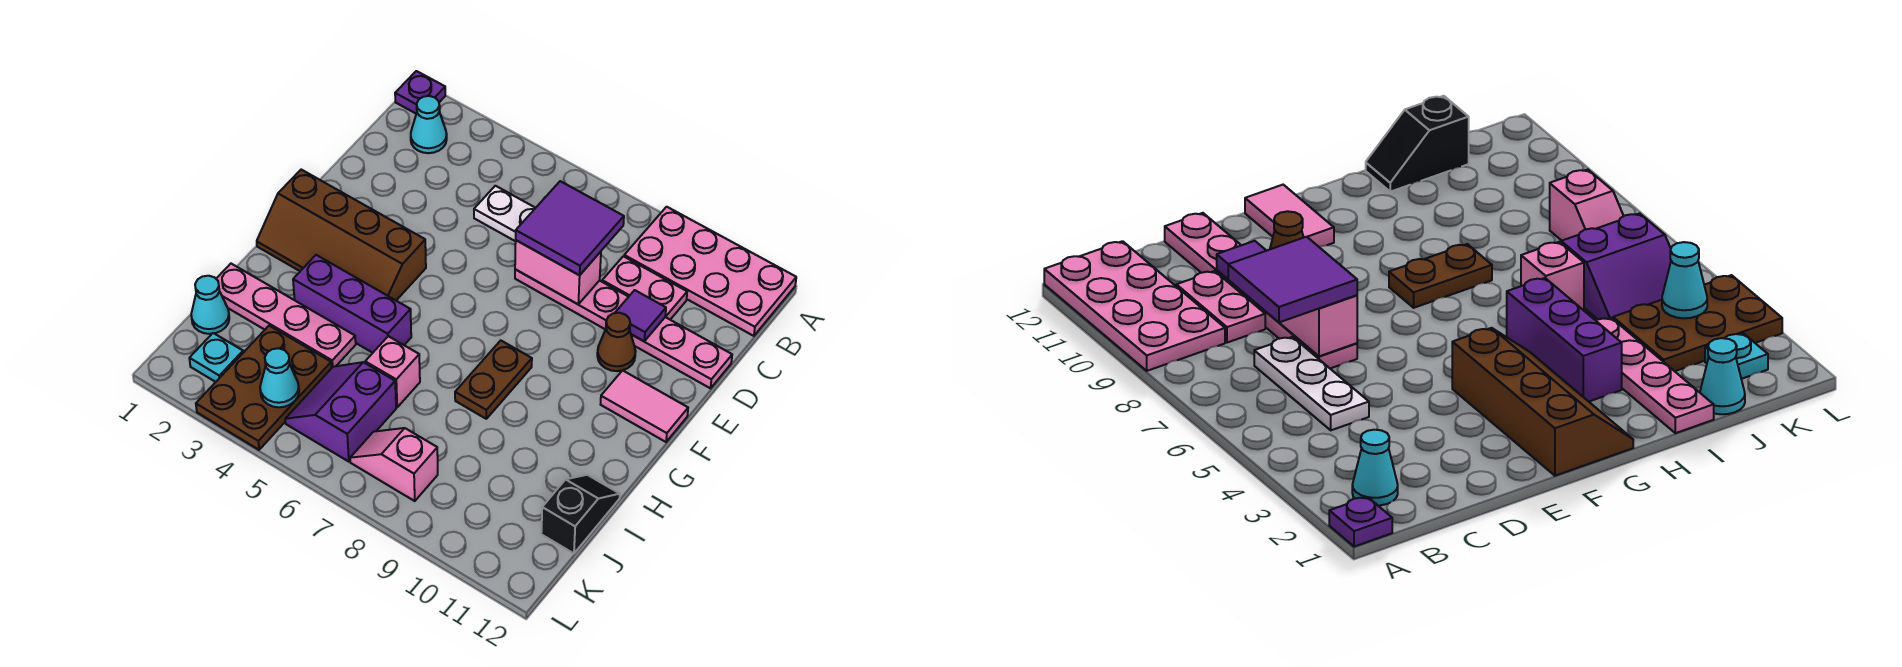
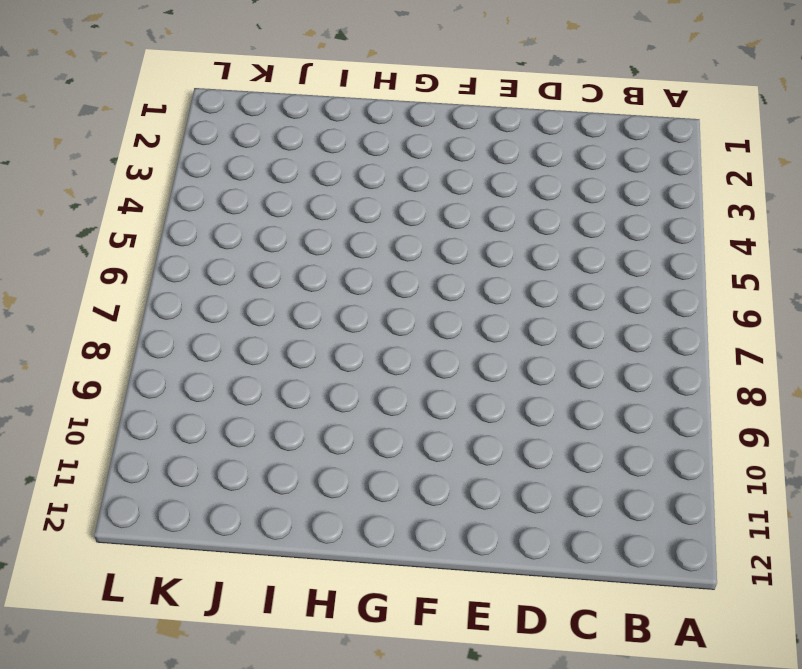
none -> purple 1x1 plate [395,71,445,114]
none -> pink 2x4 plate [624,207,796,336]
none -> cyan 1x1 cone [411,96,447,153]

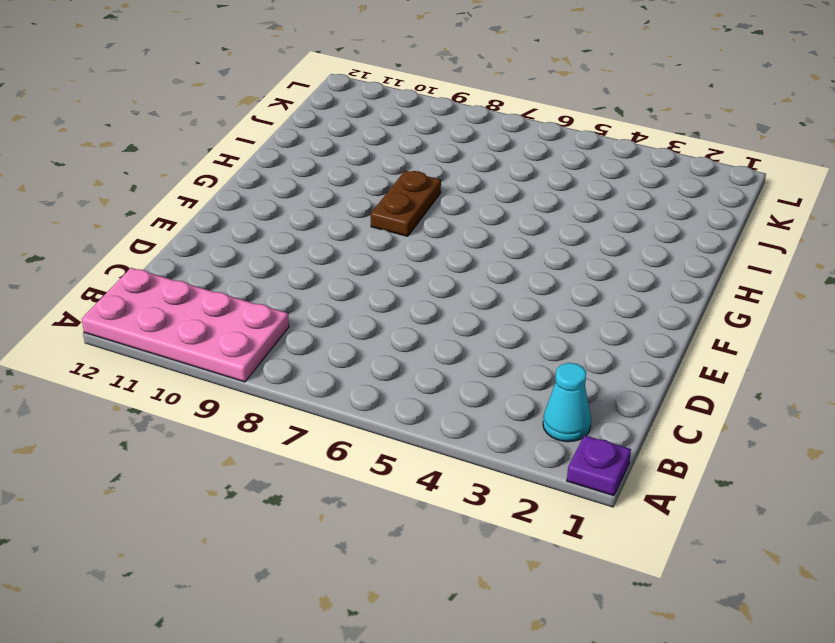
none -> white 1x3 plate [474,186,535,241]
none -> pink 1x2 plate [602,256,687,320]
none -> pink 1x6 plate [515,269,732,388]

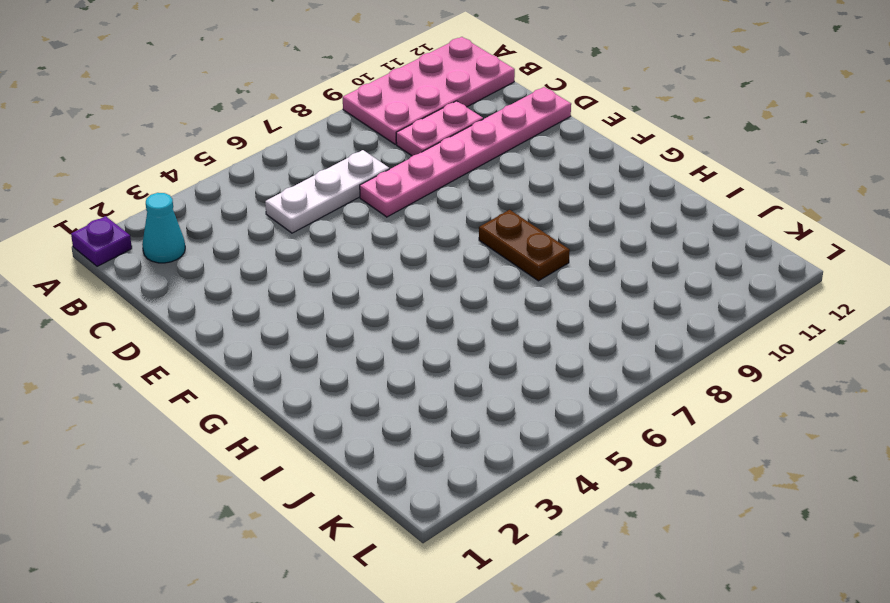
none -> brown 1x1 cone [597,313,636,371]
none -> brown 2x4 slope [257,170,426,300]
none -> pink 1x2 tile [601,370,688,442]

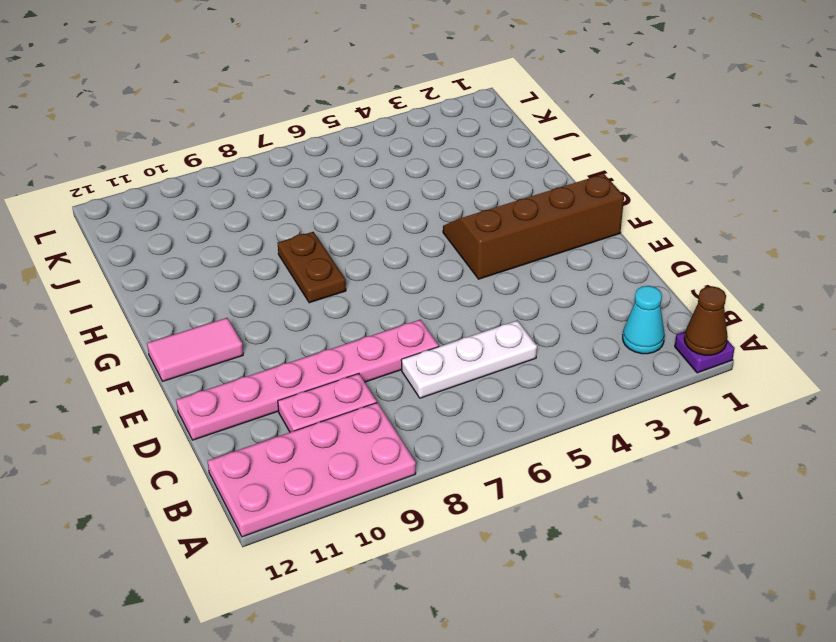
brown 1x1 cone [684,286,728,355] -> brown 1x1 cone moved to [597,313,636,371]
none -> purple 1x3 brick [293,255,411,353]
none -> pink 1x4 plate [216,264,356,368]
none -> pink 1x1 brick [365,336,420,407]

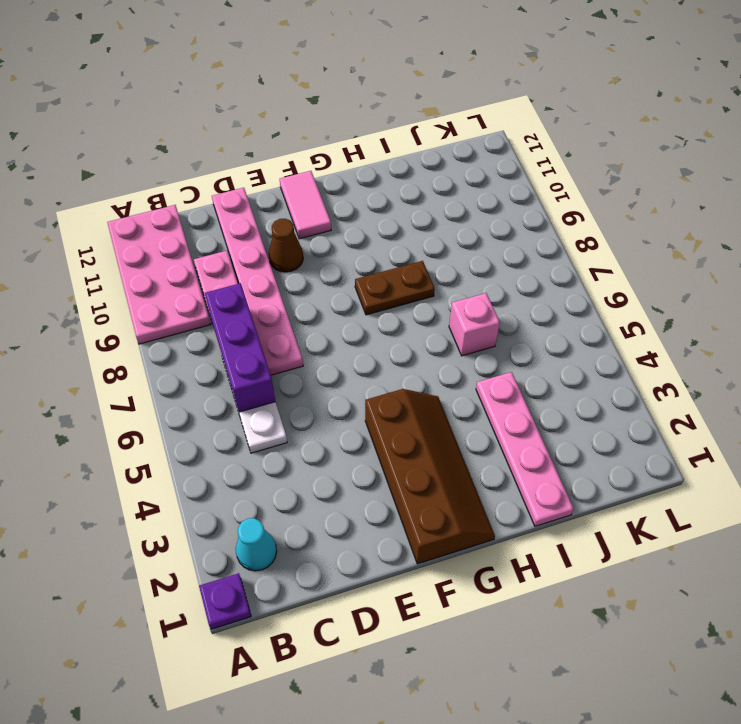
purple 1x3 brick [205,283,275,412] -> purple 1x3 brick moved to [293,255,411,353]
none -> black 1x2 slope [541,475,620,553]
none -> cyan 1x1 cone [191,276,229,334]
none -> brown 2x3 plate [196,326,331,450]

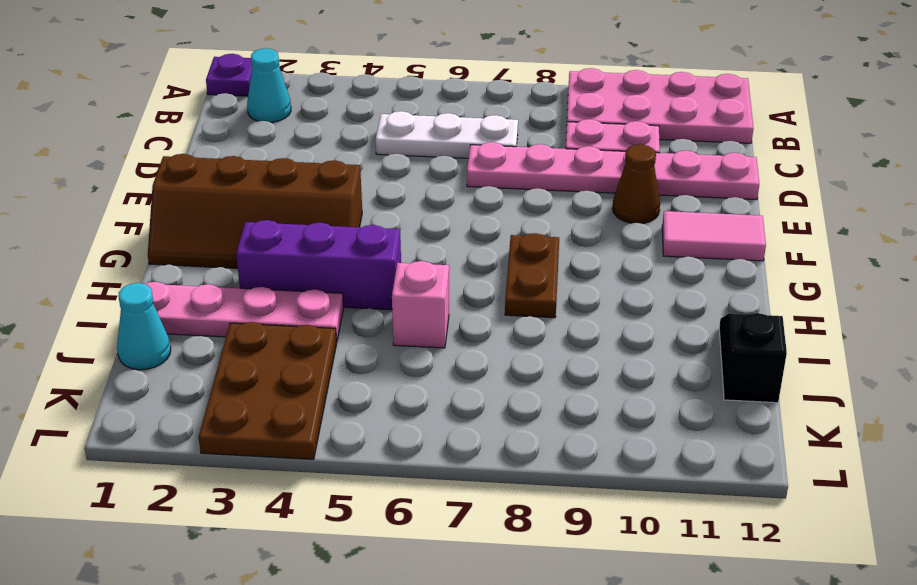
none -> purple 2x2 slope [285,362,396,462]
none -> cyan 1x1 plate [189,333,243,382]
none -> pink 1x2 slope [350,428,438,501]

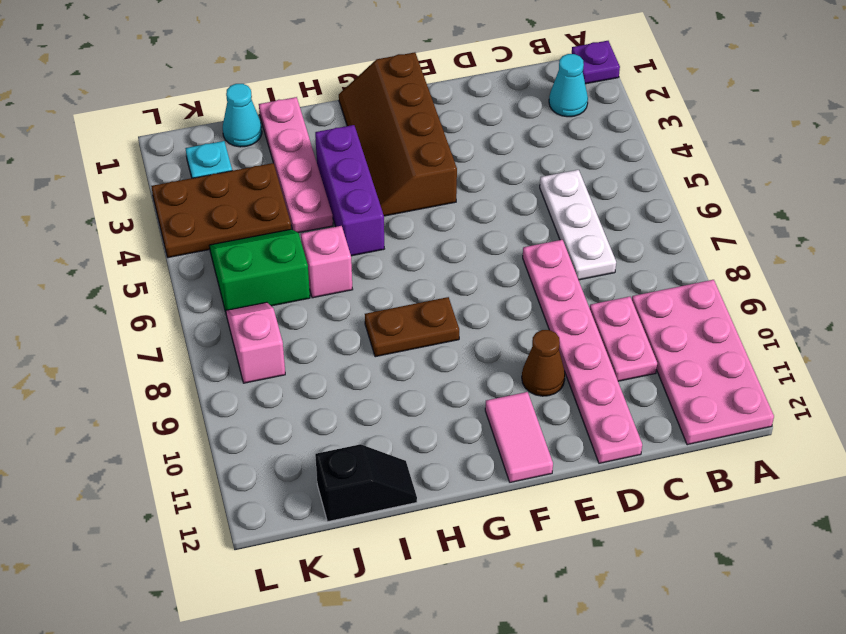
green 2x2 slope [209,229,310,312] -> purple 2x2 slope [285,362,396,462]
none -> pink 1x2 brick [515,240,601,304]
none -> purple 1x1 tile [615,290,666,341]
none -> cyan 1x1 cone [260,348,299,407]

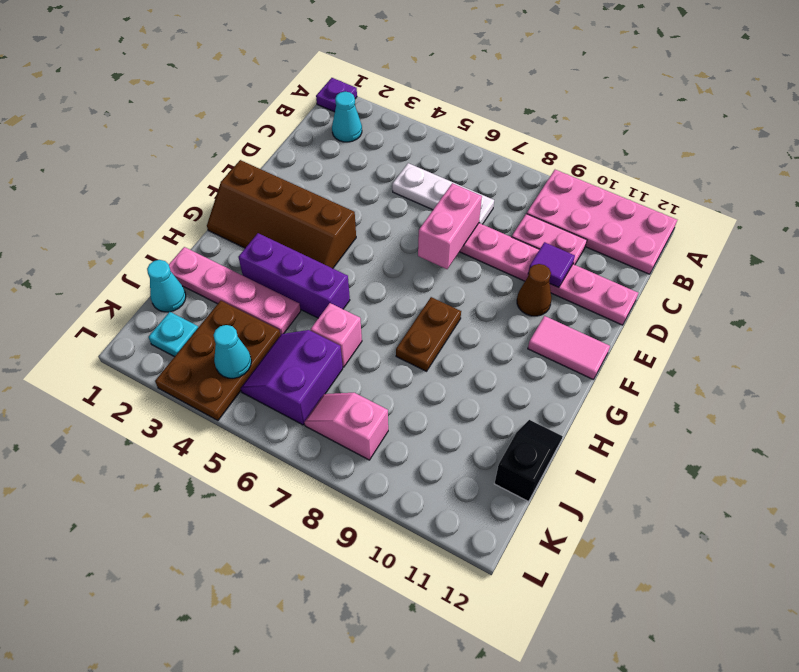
pink 1x2 brick [418,183,482,269] -> pink 1x2 brick turned to [515,240,601,304]
none -> purple 2x2 tile [516,181,624,275]

